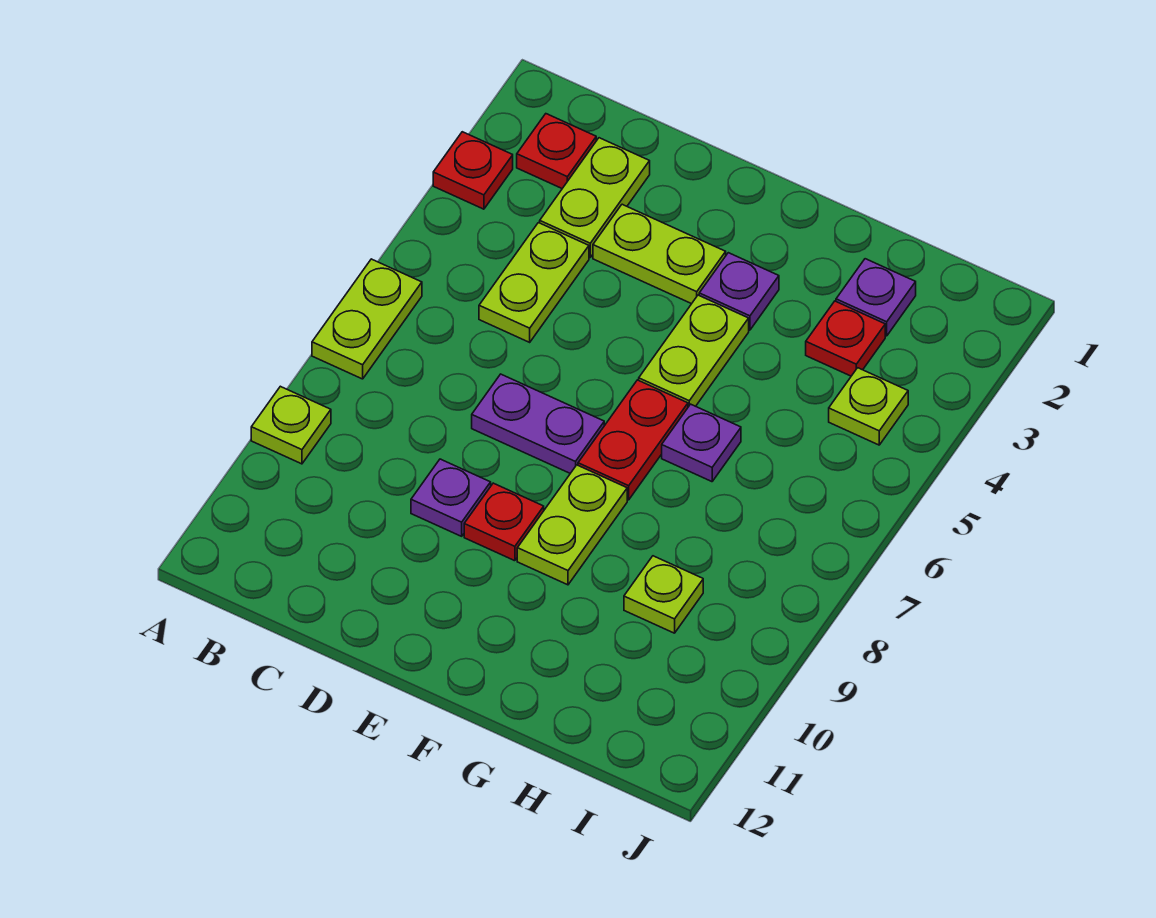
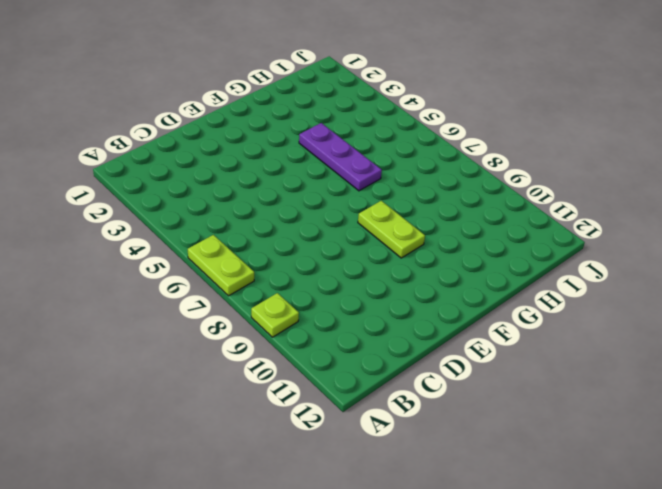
purple 1x3 plate [299,123,382,191] -> purple 1x1 plate [662,404,741,482]
none -> red 1x1 plate [433,132,513,209]
none -> red 1x1 plate [517,114,596,188]
none -> lime 1x2 plate [540,138,650,257]

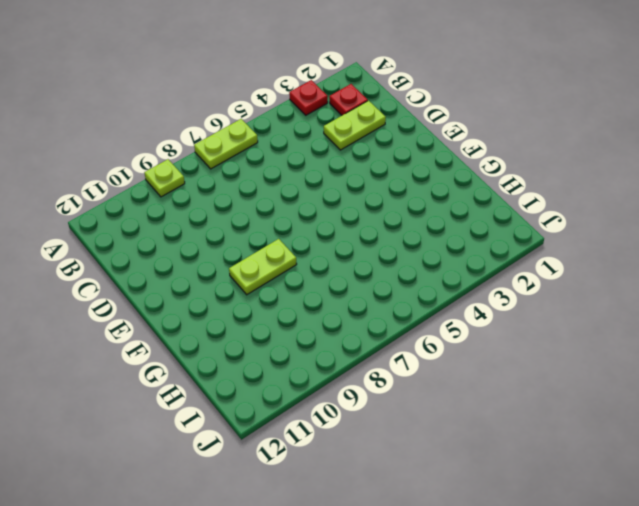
none -> lime 1x2 plate [479,223,589,342]
none -> lime 1x2 plate [593,204,726,304]
none -> purple 1x2 plate [472,374,604,473]

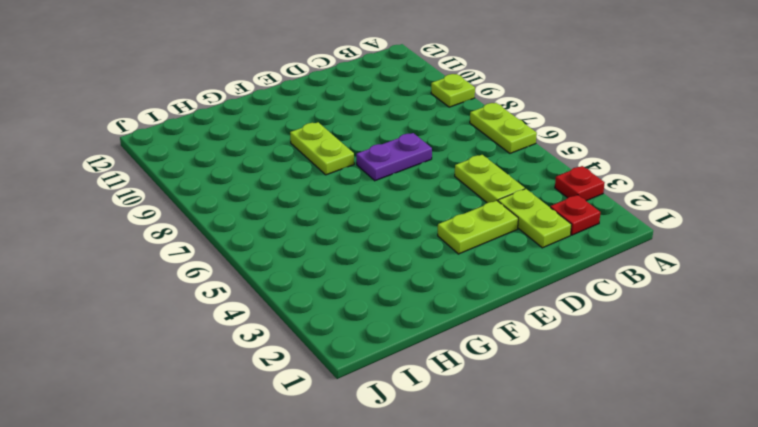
none -> purple 1x1 plate [411,459,491,536]
none -> red 1x1 plate [464,483,544,561]
none -> purple 1x1 plate [699,253,779,330]

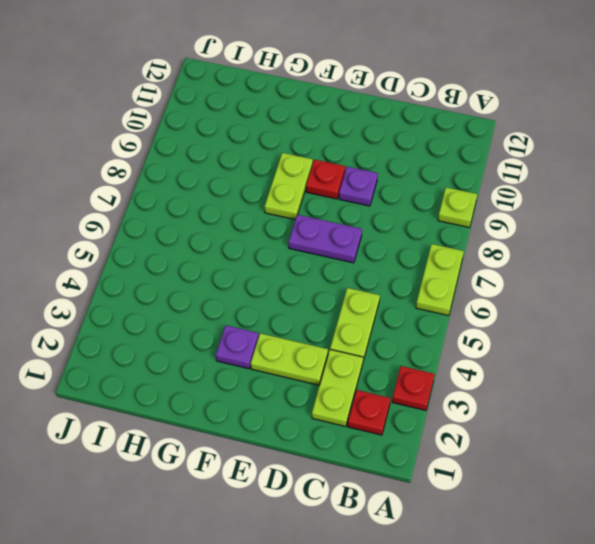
none -> lime 1x2 plate [639,295,749,407]
none -> red 1x2 plate [578,380,688,500]
none -> purple 1x1 plate [662,404,741,482]

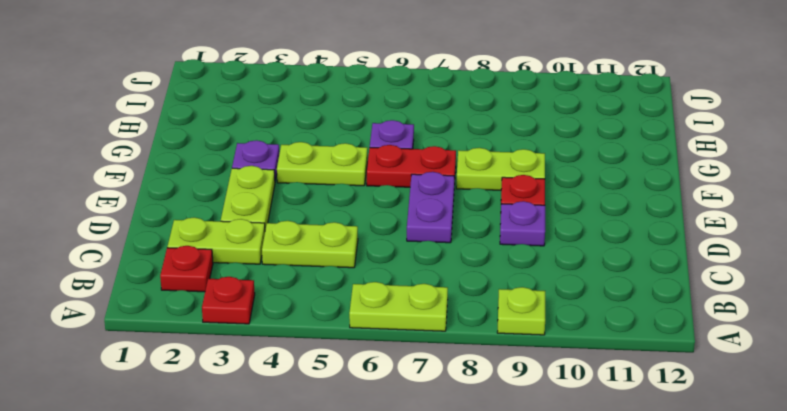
none -> purple 1x1 plate [836,259,916,336]
none -> red 1x1 plate [806,301,885,376]
none -> lime 1x1 plate [624,556,703,633]

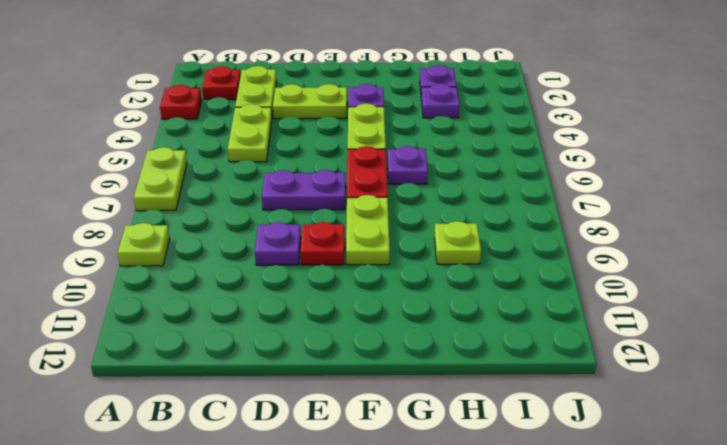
purple 1x1 plate [421,84,459,118] -> red 1x1 plate [806,301,885,376]
none -> lime 1x1 plate [829,368,908,445]

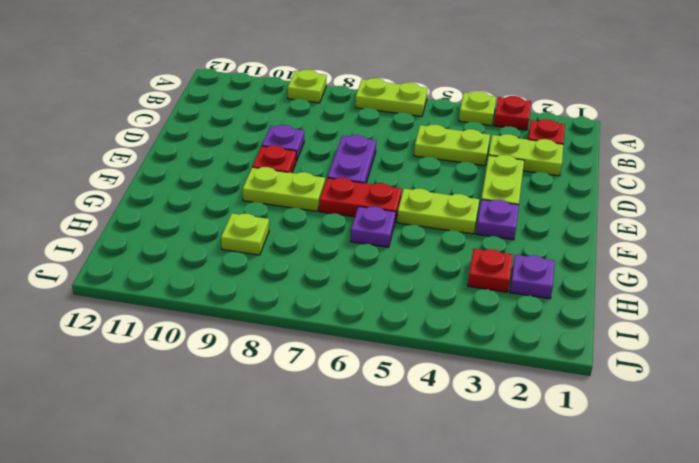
lime 1x1 plate [459,91,496,126] -> lime 1x1 plate moved to [829,368,908,445]

